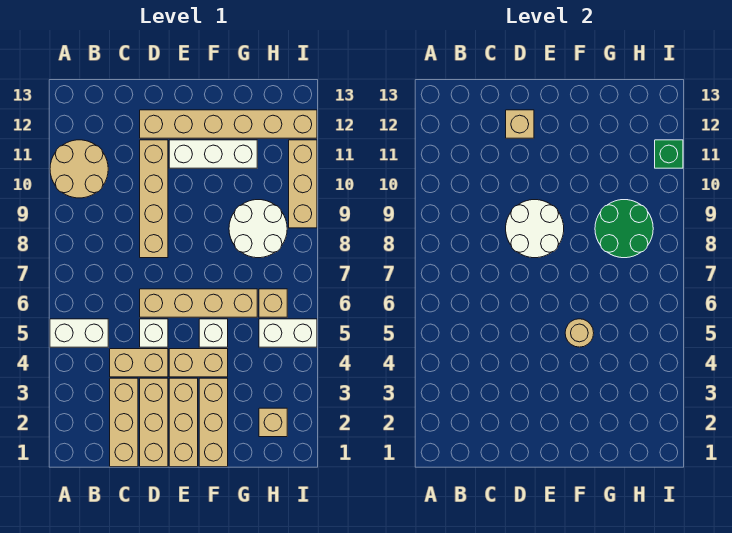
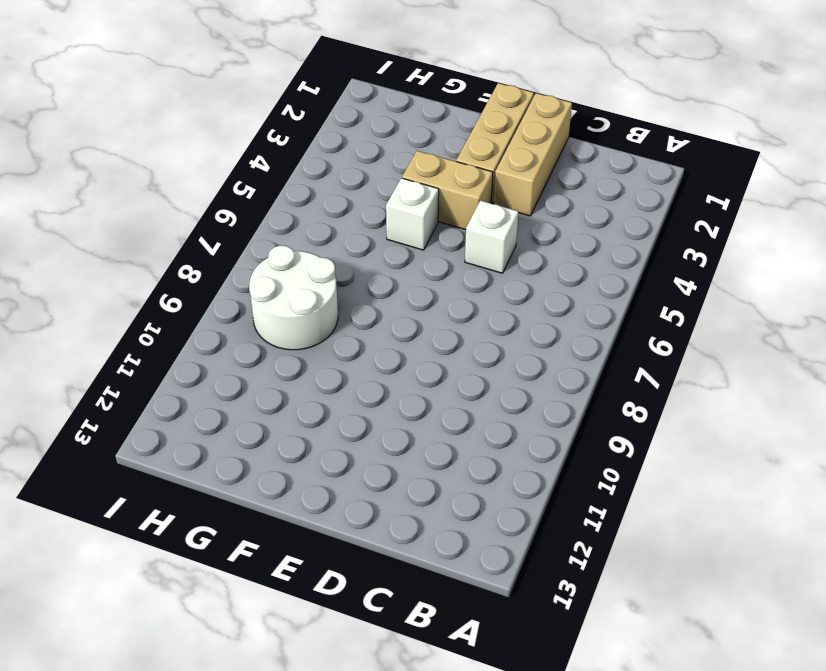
none -> white 1x2 brick [50,319,108,347]
none -> tan 2x2 round brick [50,140,108,198]
none -> tan 1x3 brick [110,378,138,467]

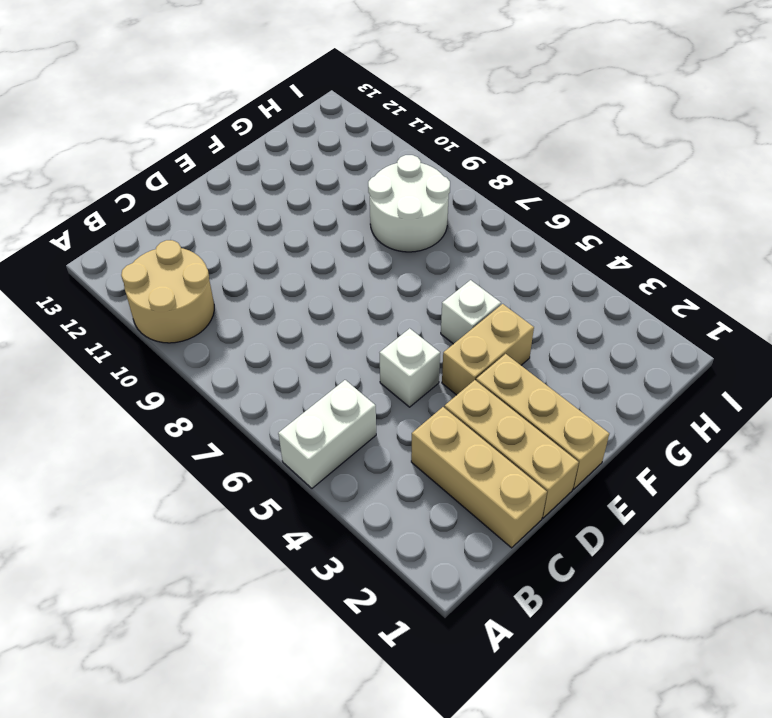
none -> tan 1x2 brick [110,349,168,377]
none -> tan 1x4 brick [140,289,257,317]
none -> tan 1x4 brick [140,140,168,258]

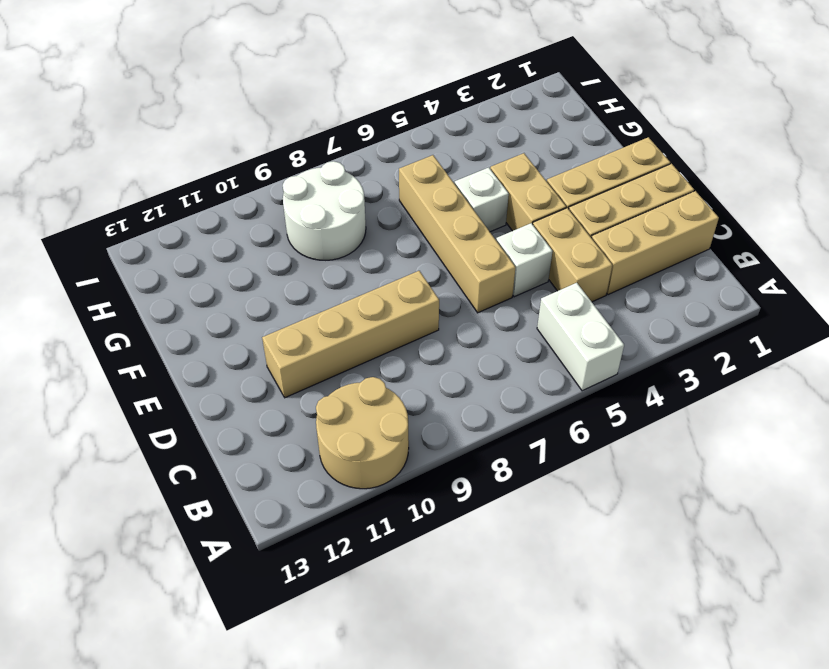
none -> tan 1x6 brick [140,110,317,138]
none -> white 1x3 brick [169,140,257,168]
none -> tan 1x3 brick [199,378,228,467]

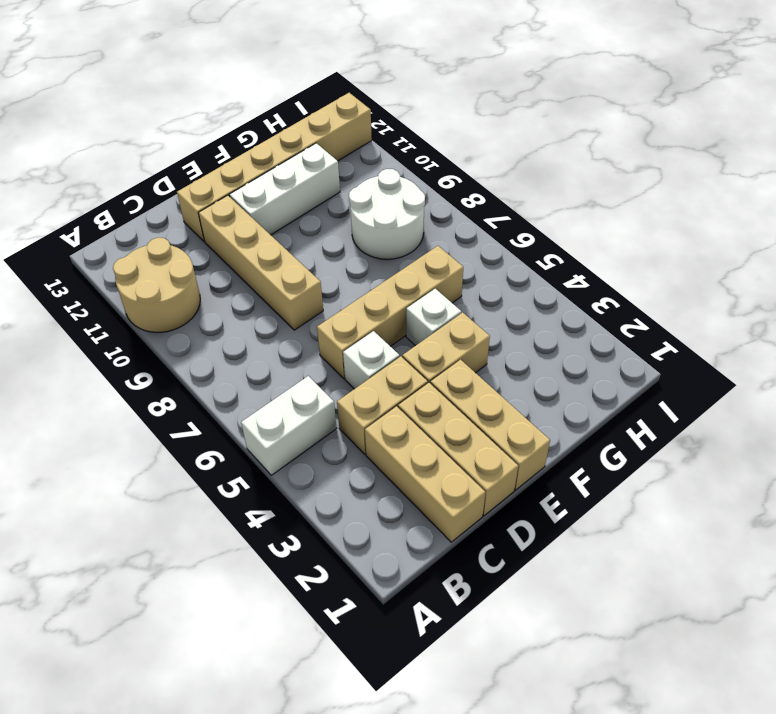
none -> tan 1x3 brick [199,378,228,467]
none -> tan 1x1 brick [259,408,287,437]
none -> white 1x2 brick [259,319,317,347]

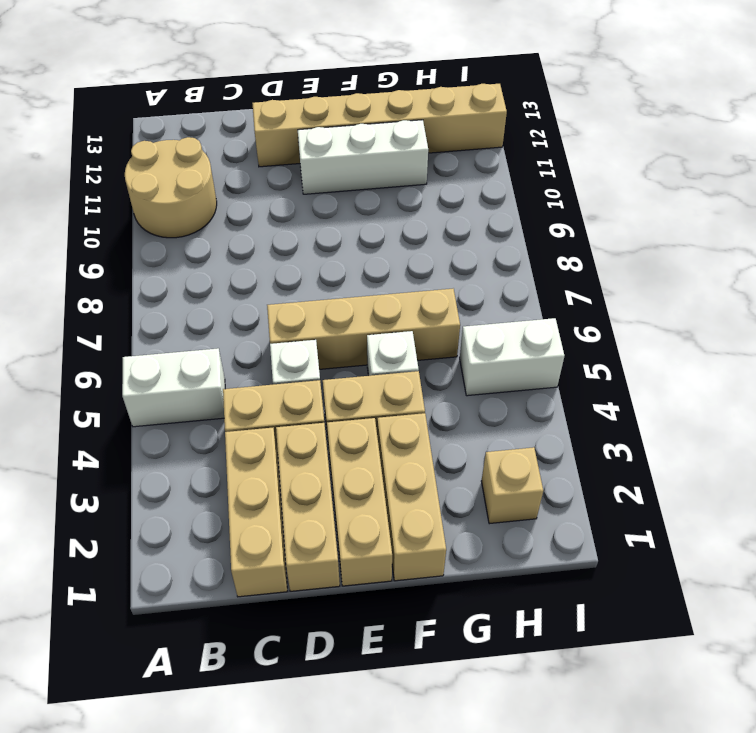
none -> tan 1x4 brick [140,140,168,258]
none -> white 2x2 round brick [229,200,287,258]
none -> tan 1x1 brick [259,289,287,317]

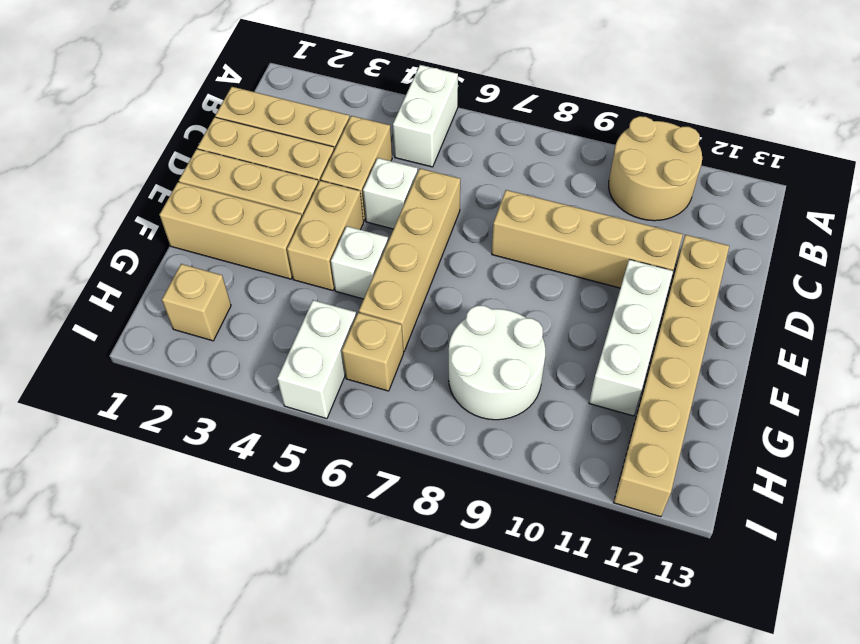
none -> tan 1x3 brick [289,140,317,228]
none -> white 2x2 round brick [506,200,564,258]
none -> tan 1x1 brick [506,110,534,138]

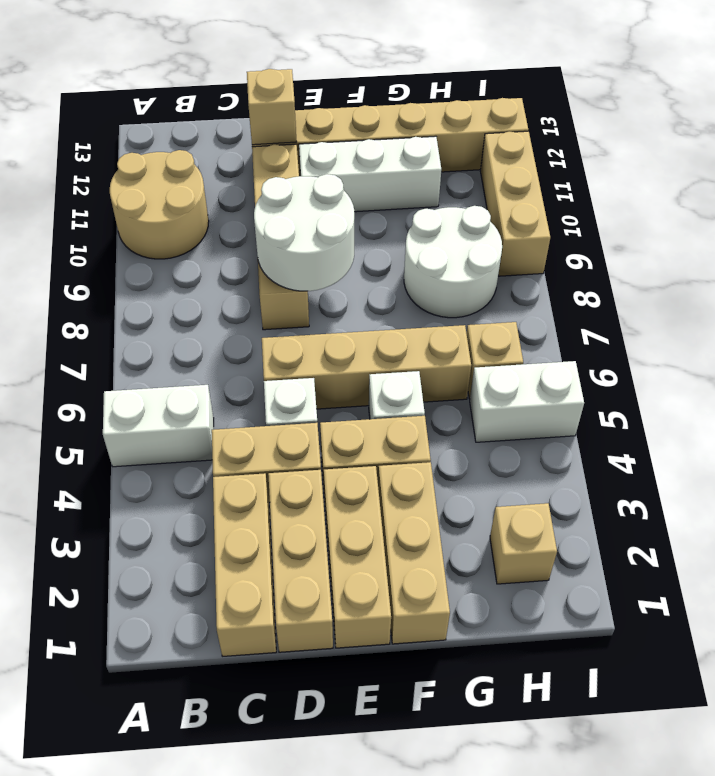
none -> tan 1x1 round brick [565,319,594,347]
none -> green 2x2 round brick [595,200,653,258]
none -> green 1x1 brick [655,140,683,168]

